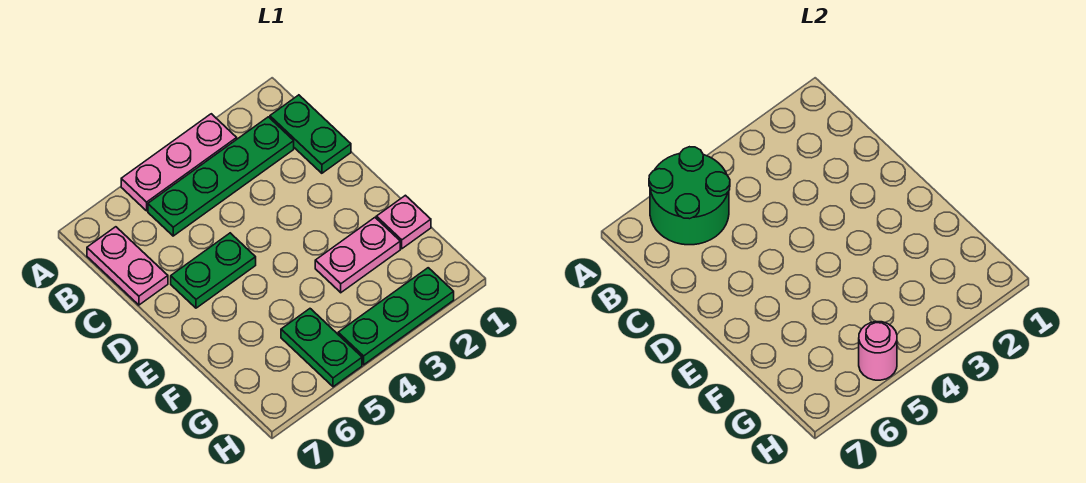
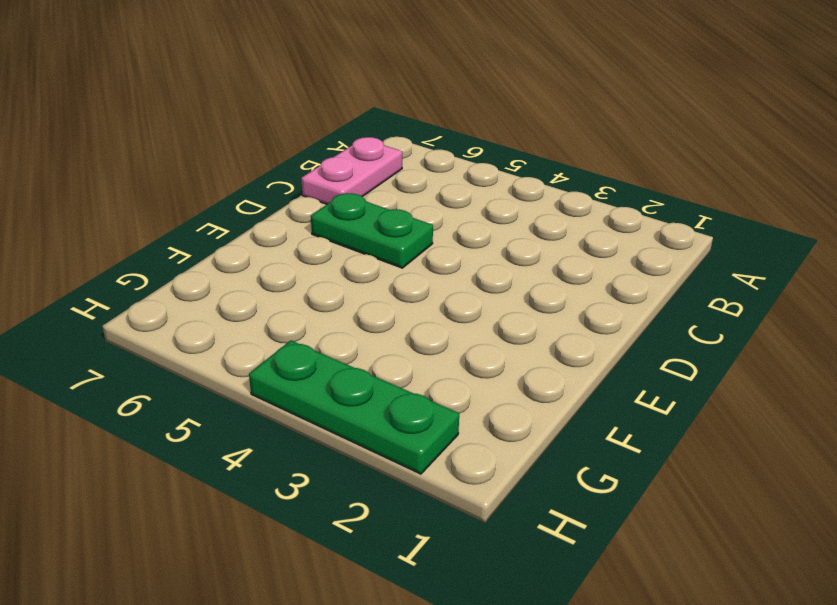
none -> pink 1x3 plate [121,114,237,211]
none -> green 1x2 plate [270,95,351,173]

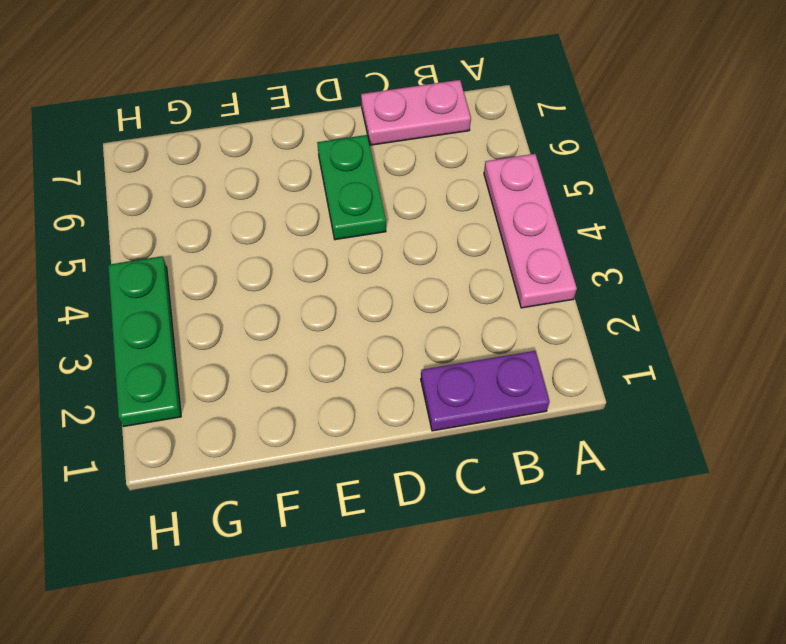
purple 1x2 plate [421,351,550,431] -> green 1x2 plate [270,95,351,173]
none -> green 1x4 plate [148,117,294,236]
none -> pink 1x1 plate [376,195,431,249]

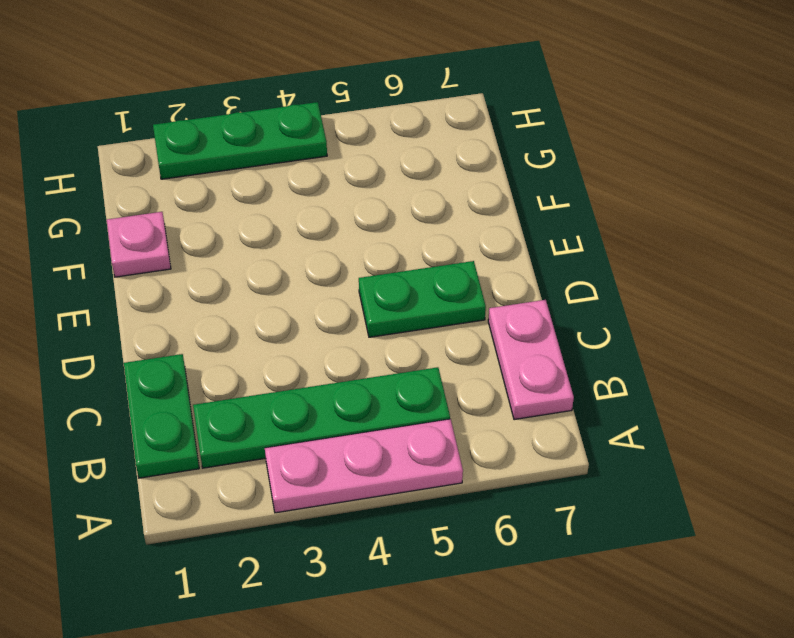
none -> pink 1x2 plate [315,218,400,293]
none -> green 1x2 plate [281,309,362,387]

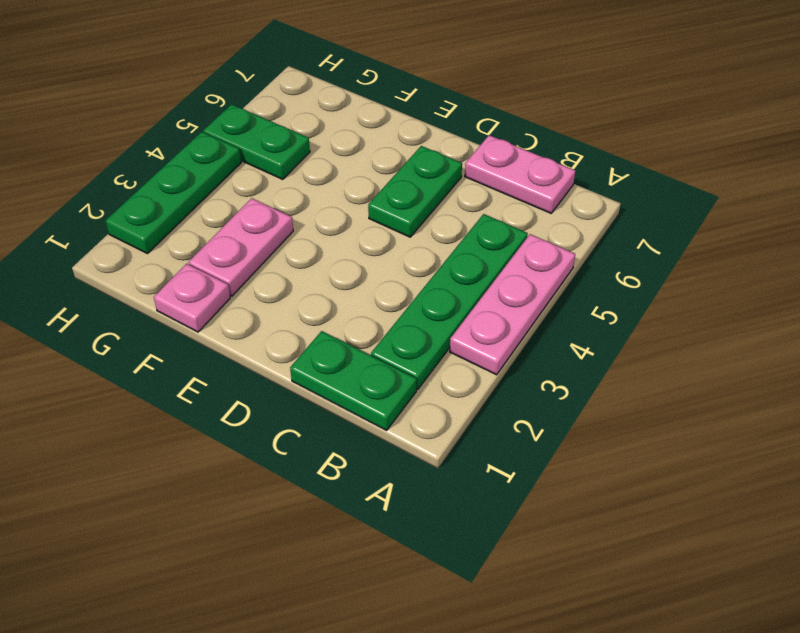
none -> green 2x2 round brick [649,147,730,245]
none -> pink 1x1 round brick [859,322,897,380]

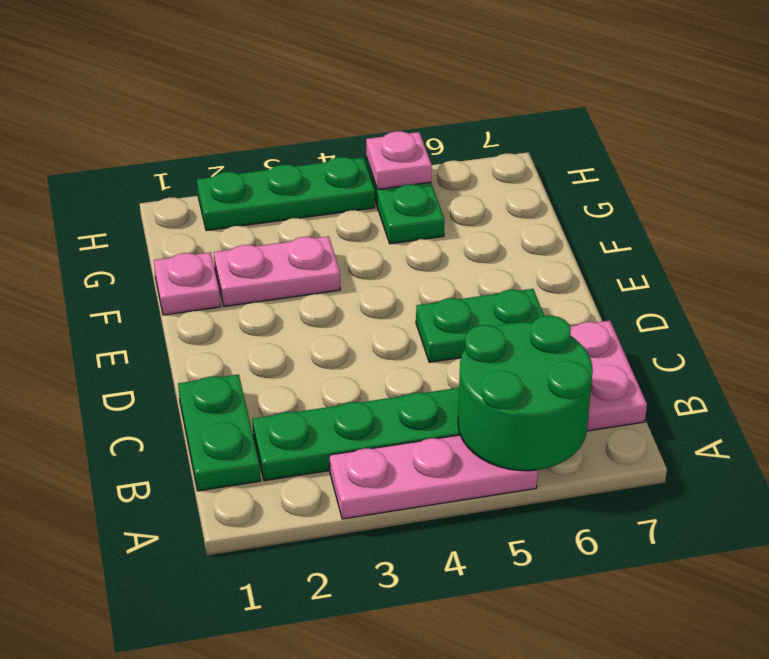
pink 1x1 plate [366,131,432,189] -> pink 1x1 round brick [859,322,897,380]

